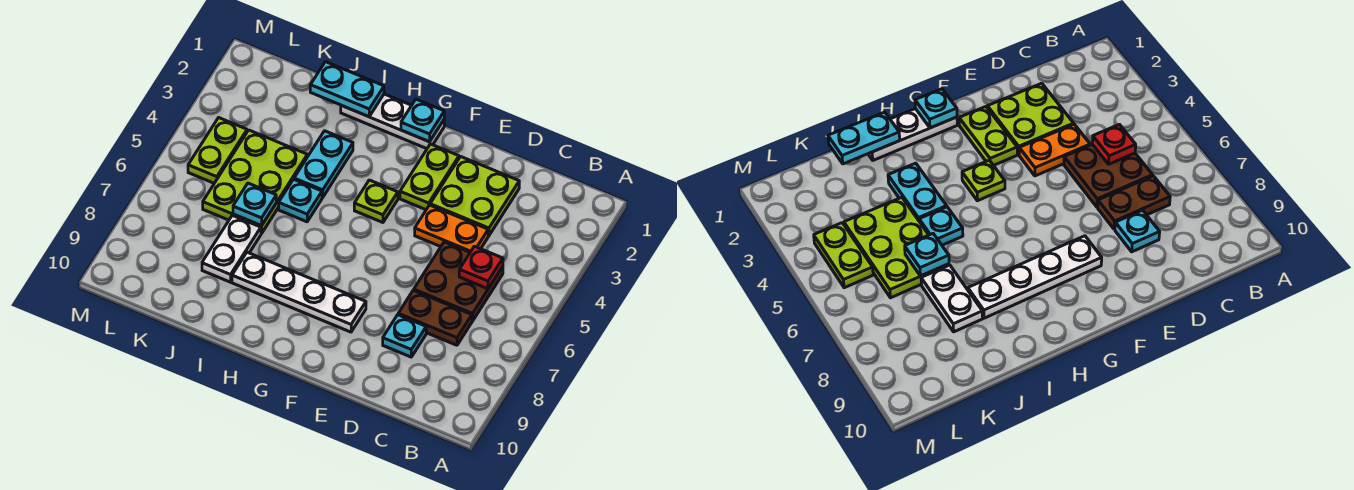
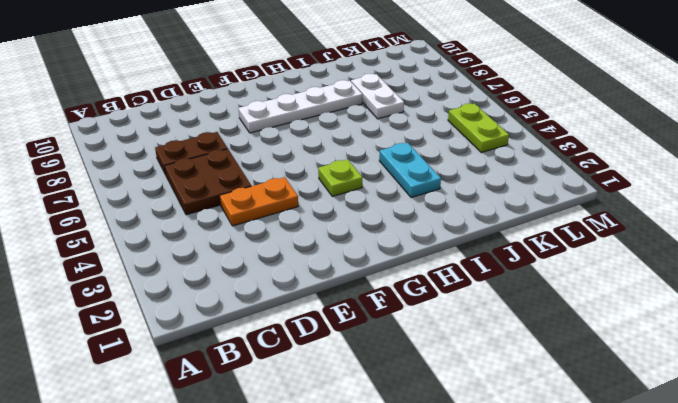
none -> lime 2x2 plate [430,157,519,236]
none -> cyan 1x1 plate [383,315,426,357]
none -> lime 1x2 plate [400,144,459,210]

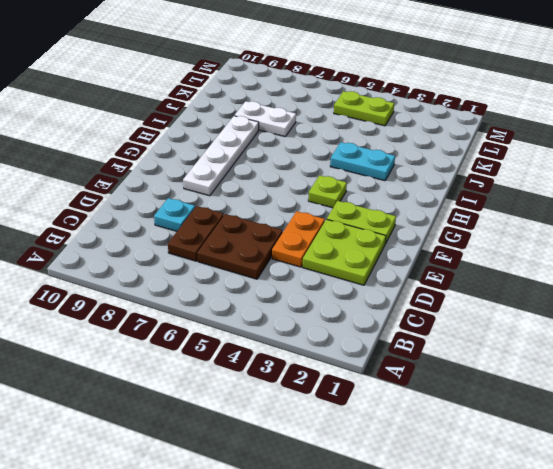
none -> white 1x3 plate [341,94,444,149]
none -> cyan 1x1 plate [279,179,322,222]
none -> lime 2x3 plate [203,130,307,234]

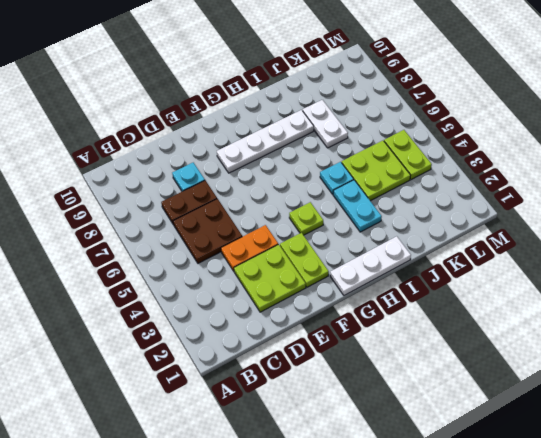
lime 2x2 plate [342,141,411,201] -> lime 2x3 plate [203,130,307,234]
none -> red 1x1 plate [459,246,503,289]
none -> cyan 1x1 plate [401,99,444,142]
none -> cyan 1x2 plate [310,62,384,117]

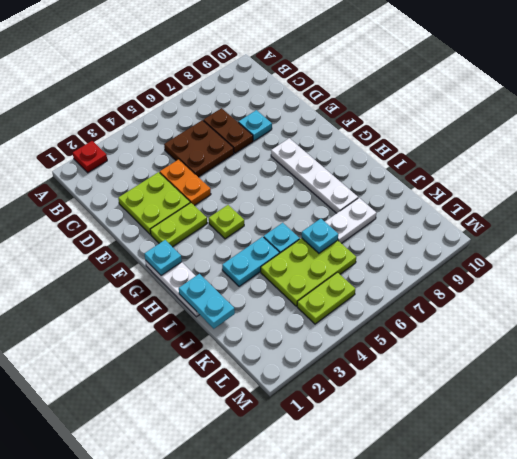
red 1x1 plate [73,141,107,173] -> red 1x1 plate moved to [459,246,503,289]

